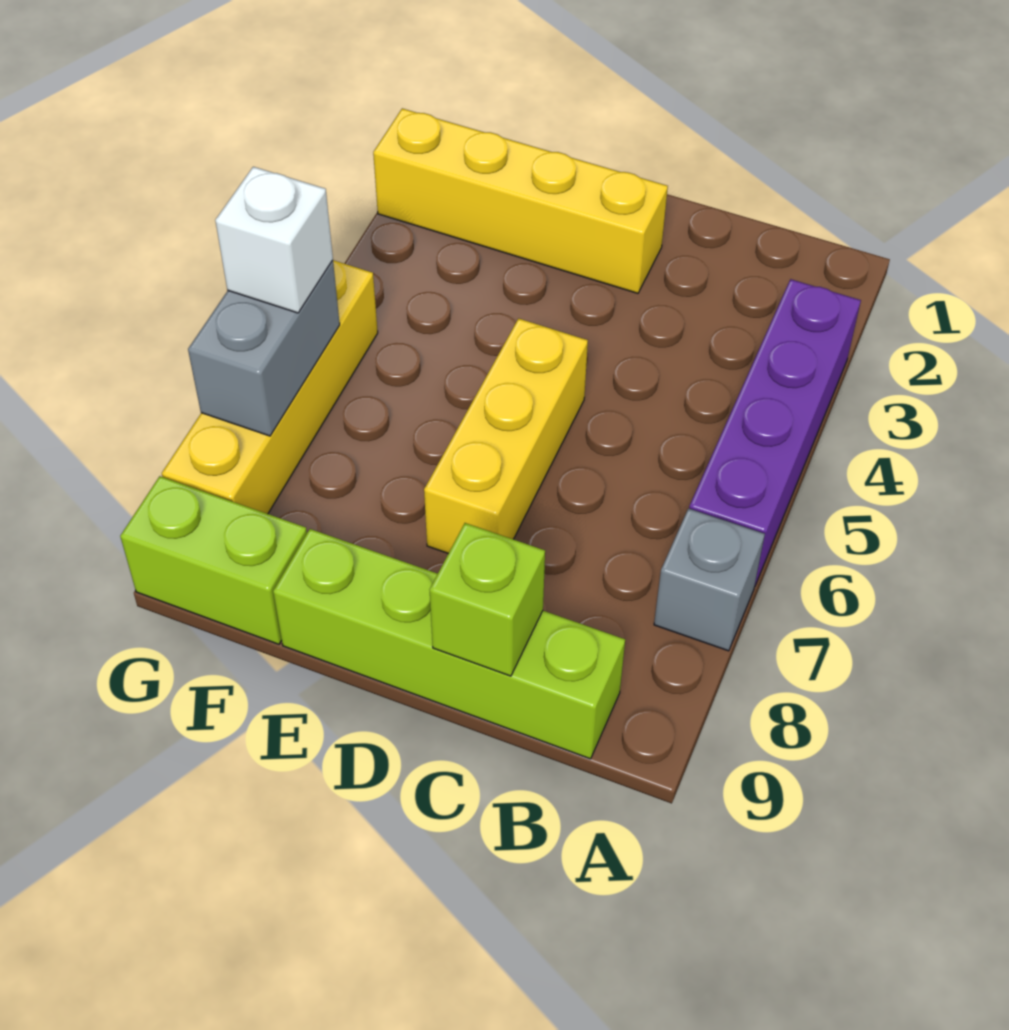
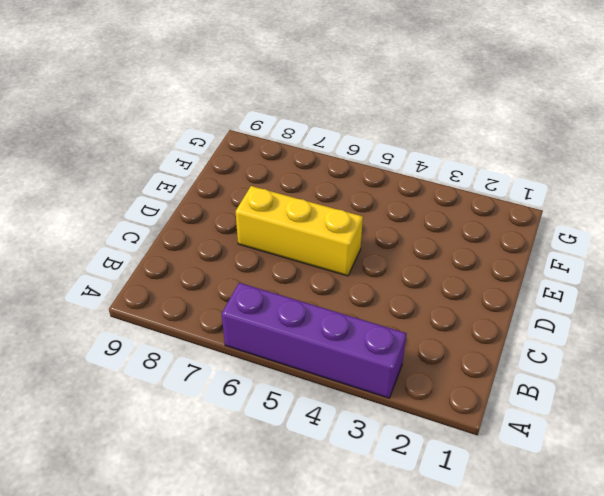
none -> grey 1x1 brick [654,509,765,651]
none -> lime 1x4 brick [273,529,625,759]

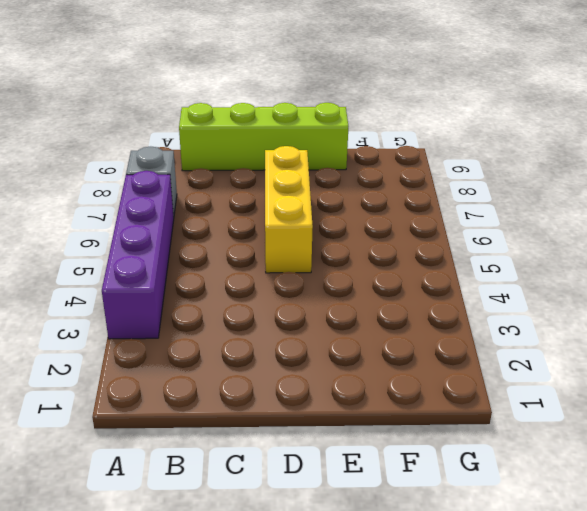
none -> yellow 1x4 brick [373,108,668,293]
none -> lime 1x2 brick [120,476,307,644]

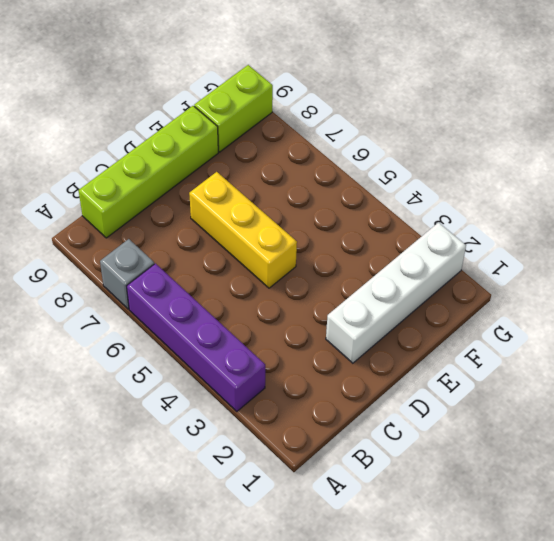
white 1x4 brick [326,223,466,363] -> yellow 1x4 brick [373,108,668,293]
none -> yellow 1x4 brick [162,260,378,514]
none -> lime 1x1 brick [430,523,545,676]

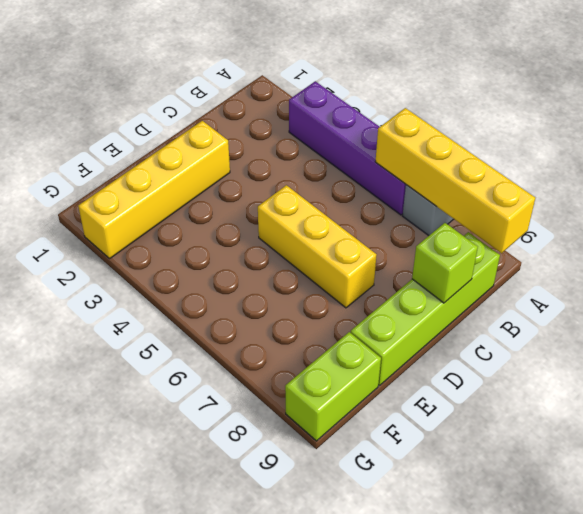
yellow 1x4 brick [375,108,535,253] -> yellow 1x4 brick moved to [162,260,378,514]
none -> grey 1x2 brick [188,260,340,436]
none -> white 1x1 brick [215,167,333,313]

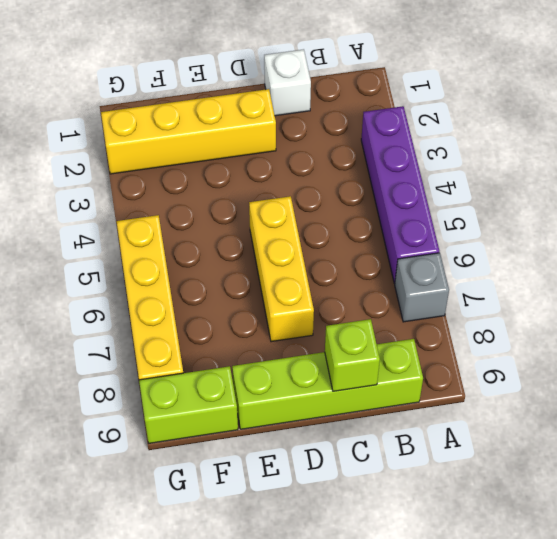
white 1x1 brick [264,49,311,116] -> white 1x1 brick moved to [215,167,333,313]
none -> grey 1x2 brick [188,260,340,436]

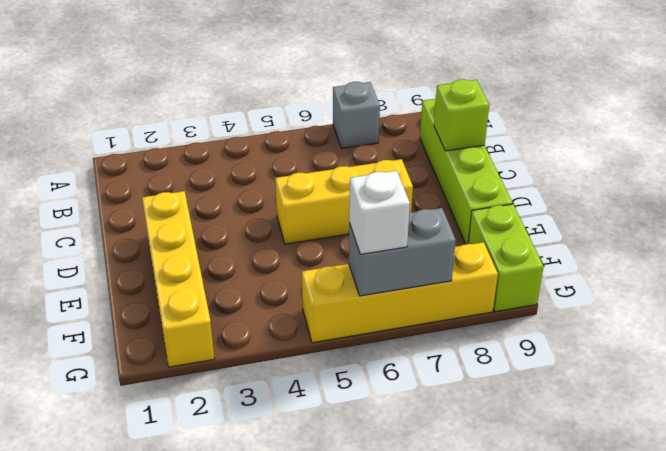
none -> purple 1x4 brick [689,279,861,587]

